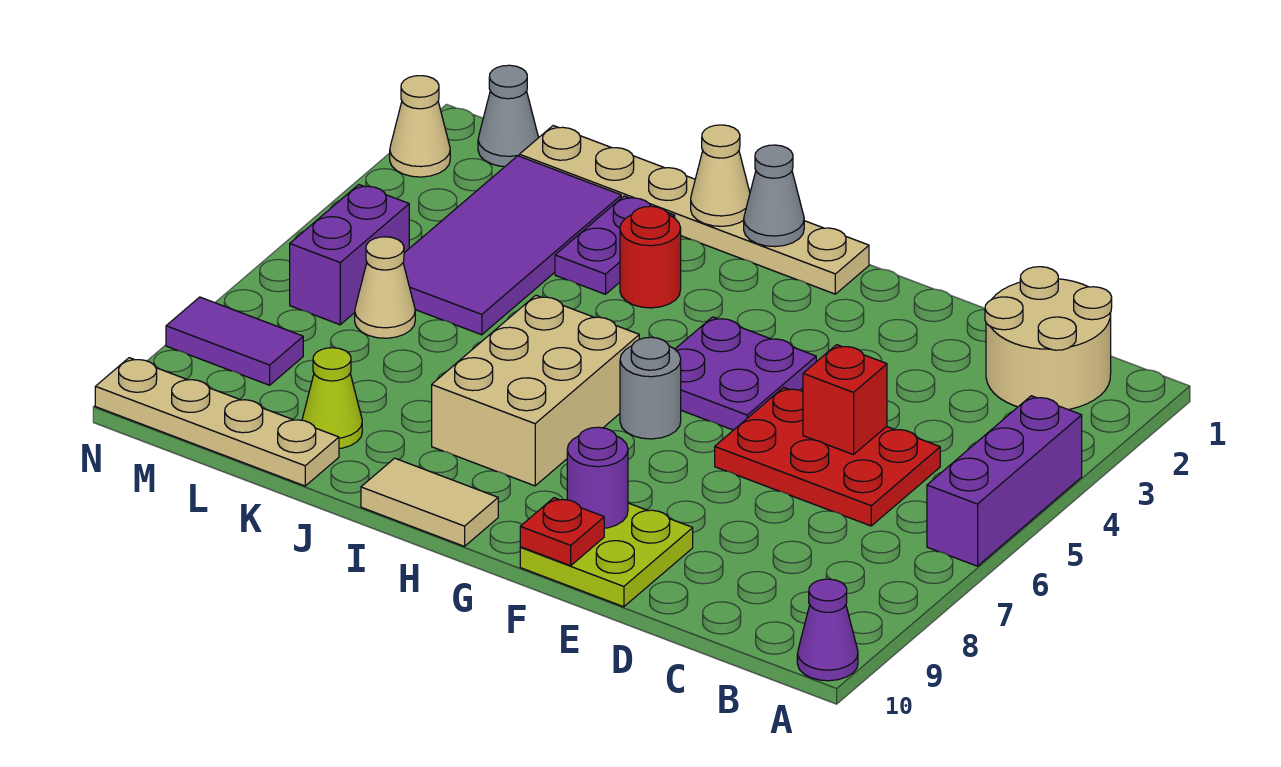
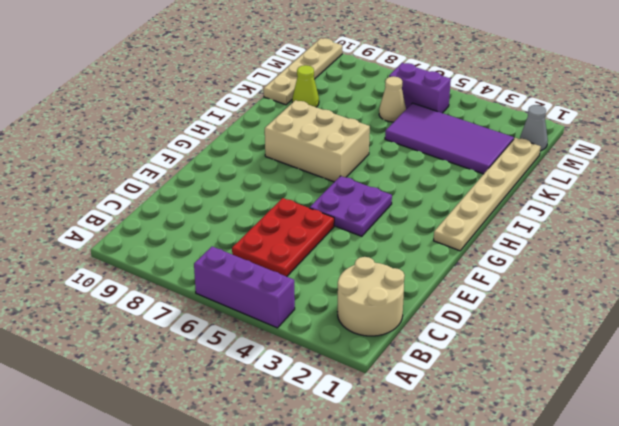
none -> purple 1x1 cone [797,579,858,681]
none -> lime 2x2 plate [520,503,693,607]
none -> grey 1x1 round brick [620,337,681,439]

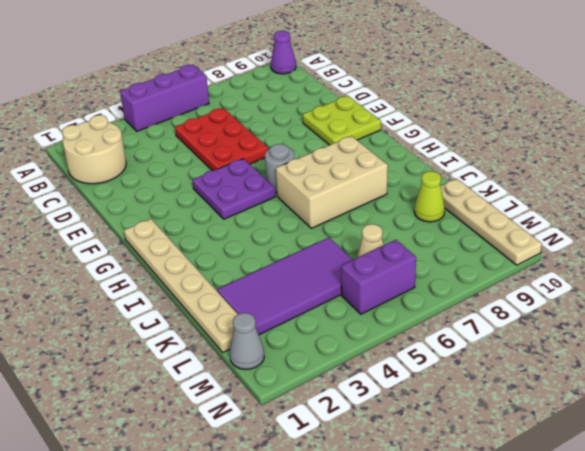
none -> tan 1x2 tile [361,458,498,546]
none -> red 1x1 round brick [620,206,681,308]
none -> purple 1x2 plate [555,196,675,294]

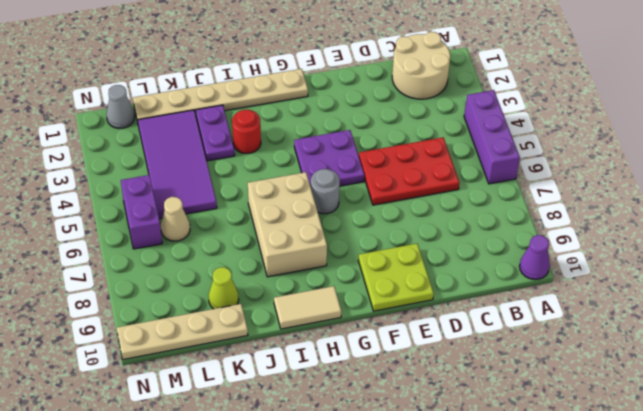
none -> purple 1x2 tile [166,297,303,385]
none -> tan 1x1 cone [390,76,450,177]
none -> red 1x1 brick [803,345,887,455]

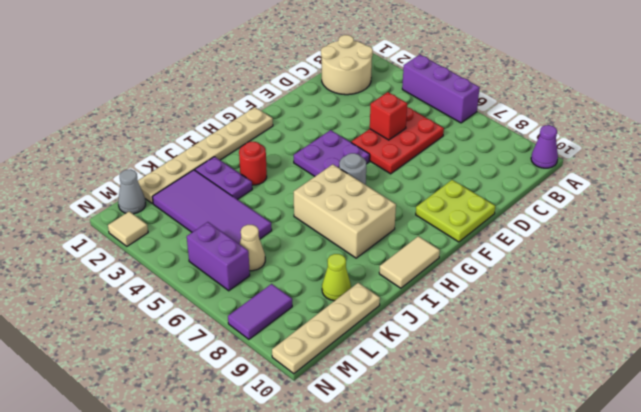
tan 1x1 tile [108,211,148,246] -> tan 1x1 cone [390,76,450,177]
none -> purple 1x1 round brick [567,427,628,528]
none -> red 1x1 plate [520,498,604,566]
none -> grey 1x1 cone [744,145,804,247]

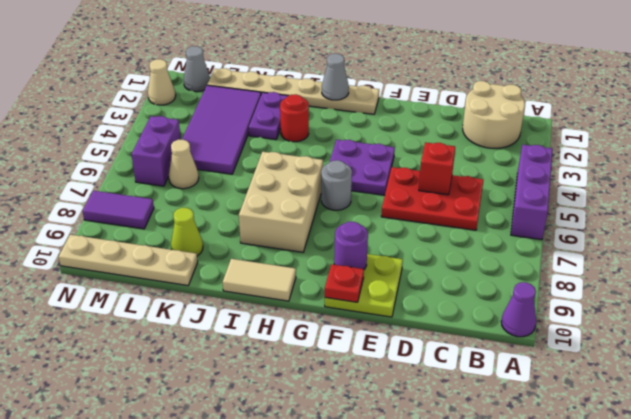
none -> tan 1x1 cone [691,125,750,226]

